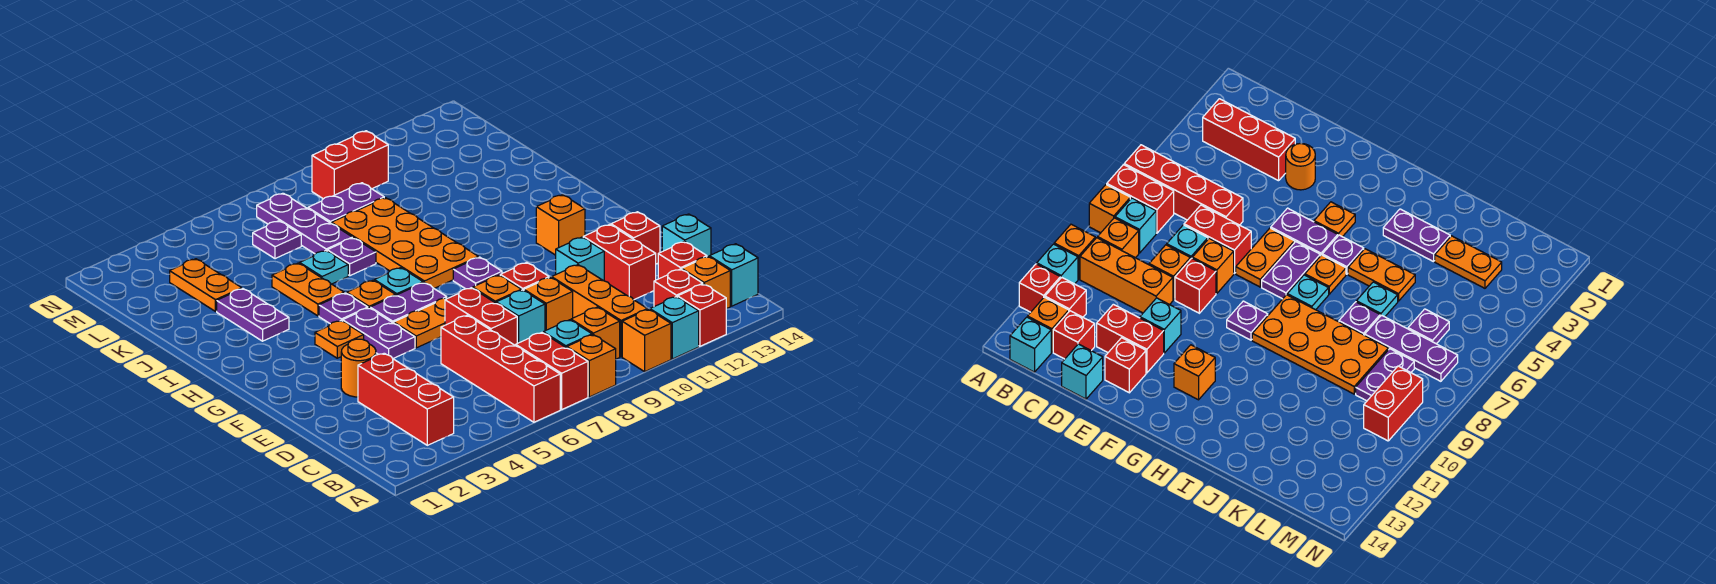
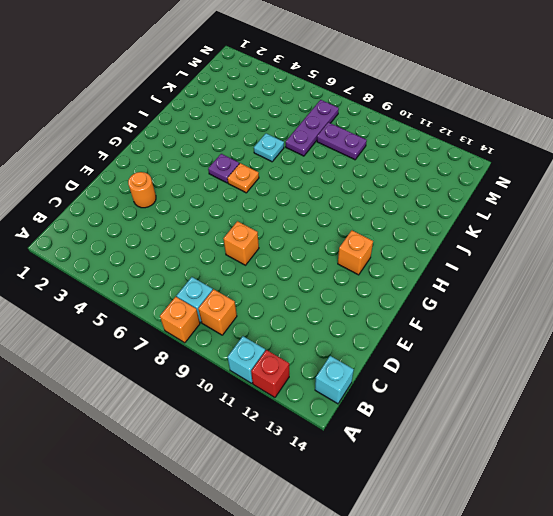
none -> red 1x4 brick [441,315,560,422]
none -> red 1x2 brick [516,333,588,410]
none -> orange 1x1 brick [622,309,671,372]
none -> red 1x3 brick [358,353,454,445]

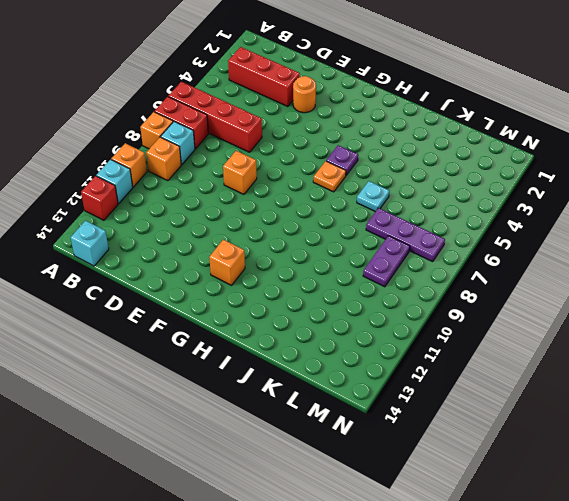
none -> orange 1x3 brick [552,265,647,357]
none -> red 1x1 brick [654,269,703,307]
none -> orange 1x1 brick [682,257,730,309]
none -> red 1x1 brick [658,241,707,279]

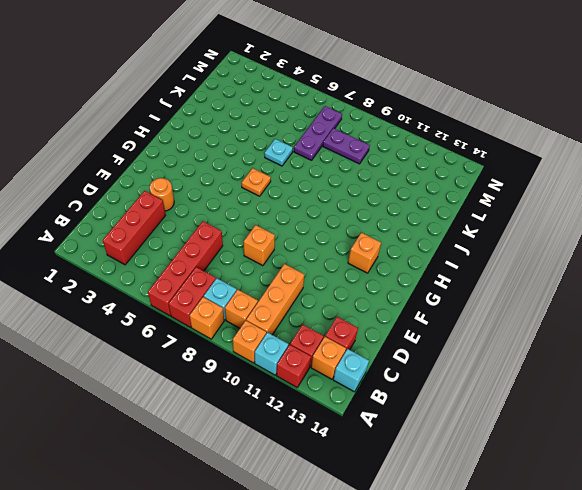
none -> red 1x2 brick [445,288,517,346]
none -> cyan 1x1 brick [496,290,545,343]
none -> orange 1x1 brick [524,277,573,331]
none -> red 1x2 brick [583,224,656,300]

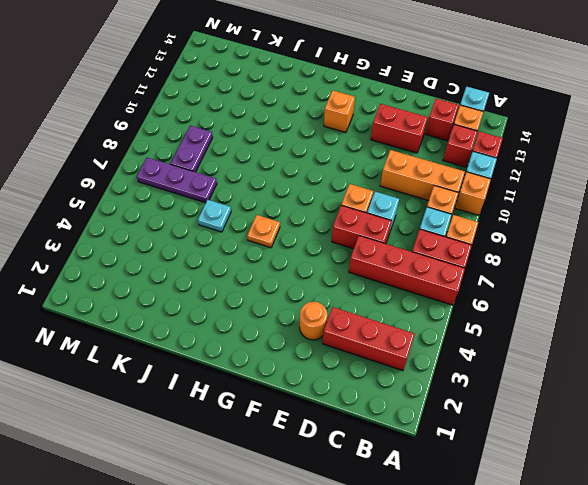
none -> orange 1x1 brick [524,277,573,331]
none -> cyan 1x1 brick [662,214,711,257]
none -> red 1x1 brick [500,262,549,290]
none -> cyan 1x1 brick [556,237,604,281]

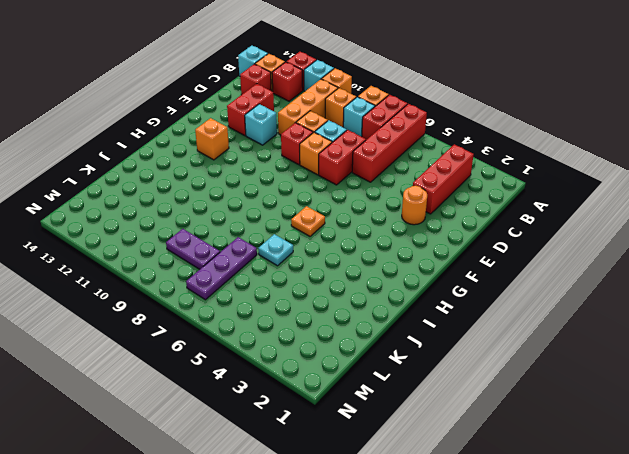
none -> cyan 1x1 brick [662,214,711,257]
none -> red 1x1 brick [611,212,660,264]
none -> purple 1x2 plate [343,308,415,358]
none -> orange 1x2 plate [394,297,448,348]

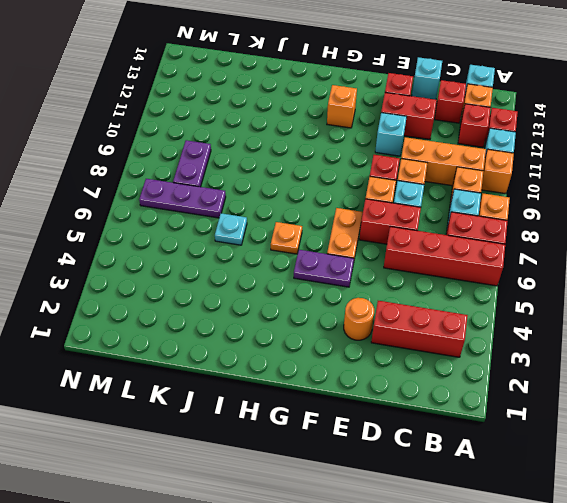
none -> orange 1x1 plate [315,321,364,358]
none -> purple 1x2 plate [370,283,447,323]
none -> purple 1x1 plate [453,257,502,289]
none -> purple 1x1 plate [319,293,368,324]

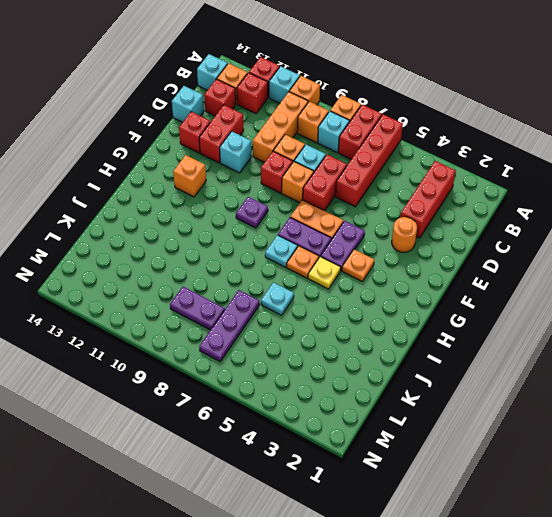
yellow 1x1 plate [308,256,341,289] -> purple 1x1 plate [319,293,368,324]
none -> orange 2x4 plate [331,198,479,288]
none -> purple 1x2 plate [217,289,289,341]
none -> orange 1x2 plate [272,263,344,316]
none -> purple 1x1 plate [327,238,376,276]

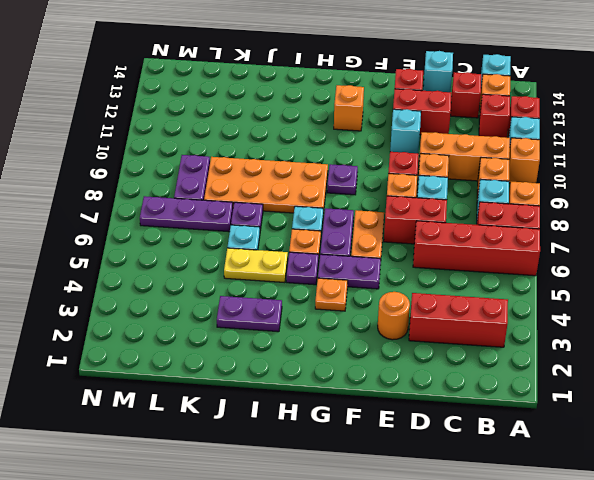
yellow 1x2 plate [224,248,288,283] -> orange 1x2 plate [272,263,344,316]
none -> orange 1x2 plate [170,259,242,311]
none -> purple 1x1 plate [253,221,301,259]
none -> red 1x2 brick [312,131,388,199]

